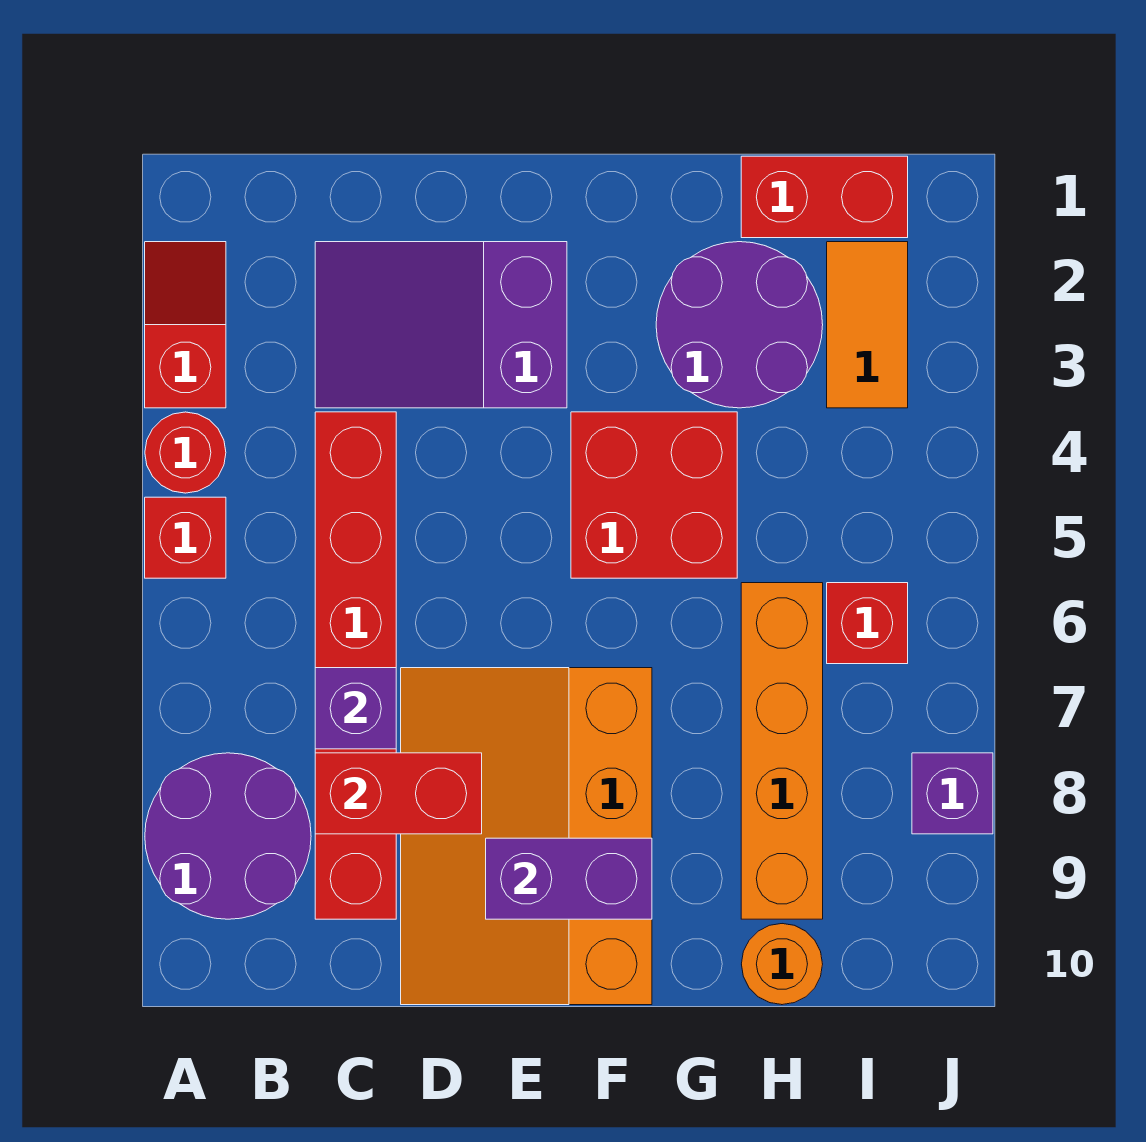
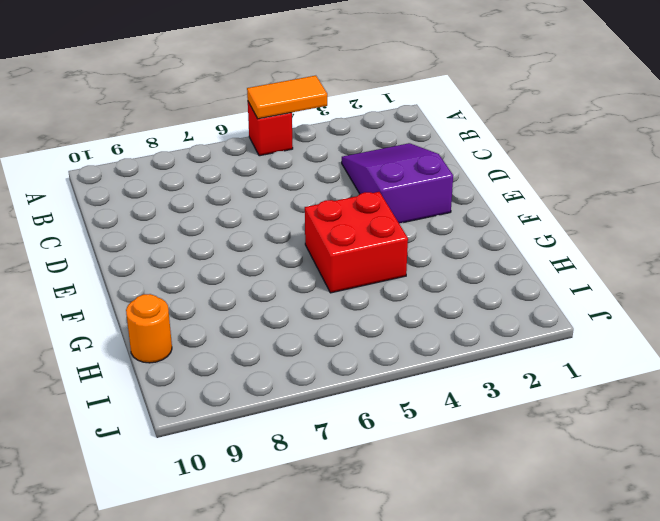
orange 1x2 tile [247,76,327,119] -> orange 1x2 tile moved to [827,242,908,408]
none -> red 1x2 slope [145,242,226,408]
none -> red 1x1 round brick [145,412,226,493]
none -> purple 2x2 round brick [145,753,311,919]

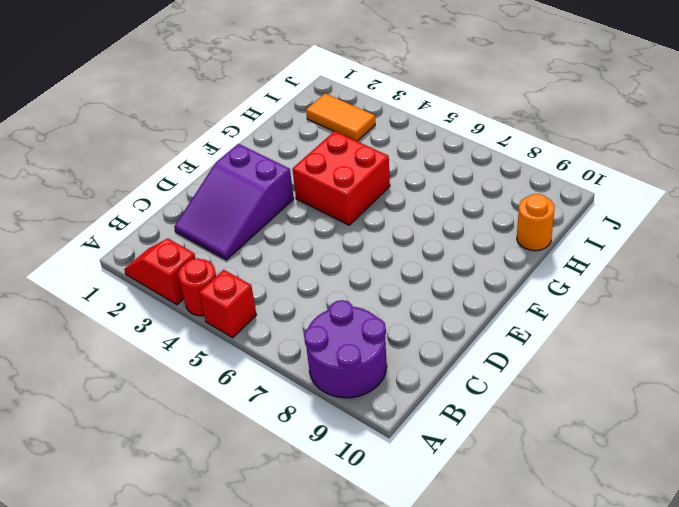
none -> red 1x6 brick [315,412,396,919]
none -> orange 3x4 slope [401,668,652,1005]
none -> purple 2x2 round brick [656,242,823,408]

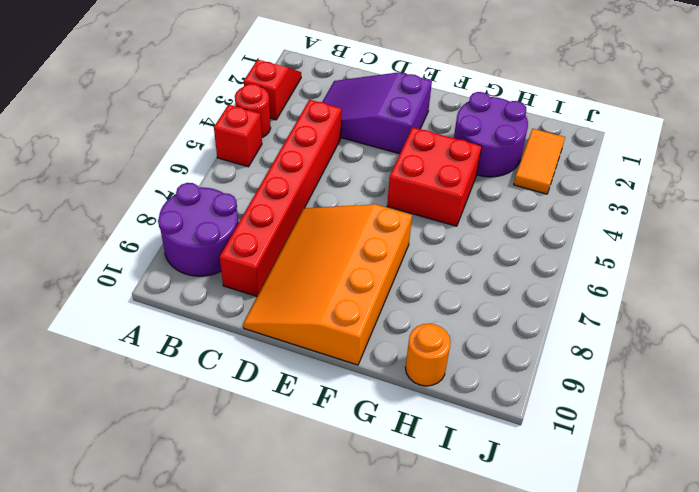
none -> red 1x2 brick [741,156,908,238]
none -> orange 1x4 brick [741,583,823,919]
none -> red 1x1 brick [827,583,908,664]

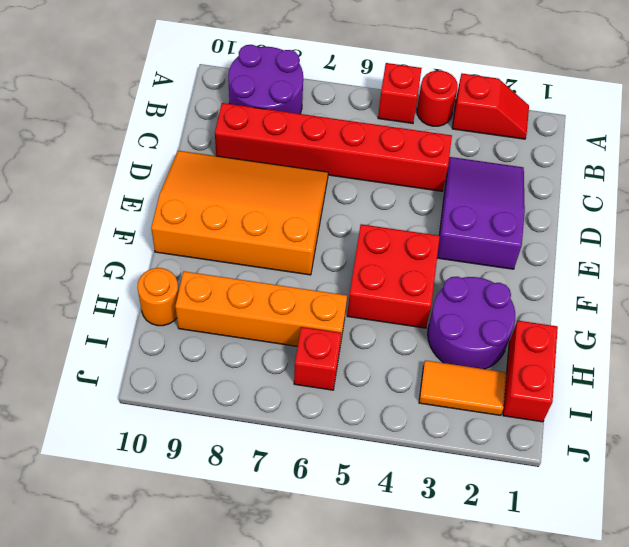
none -> purple 1x1 brick [912,753,993,834]
none -> purple 1x1 brick [315,668,396,749]
none -> red 1x2 brick [315,753,482,834]

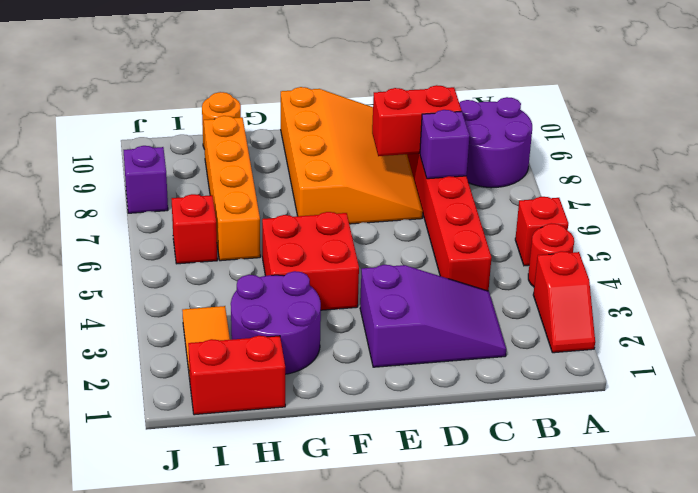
none -> purple 1x2 brick [486,838,652,919]

